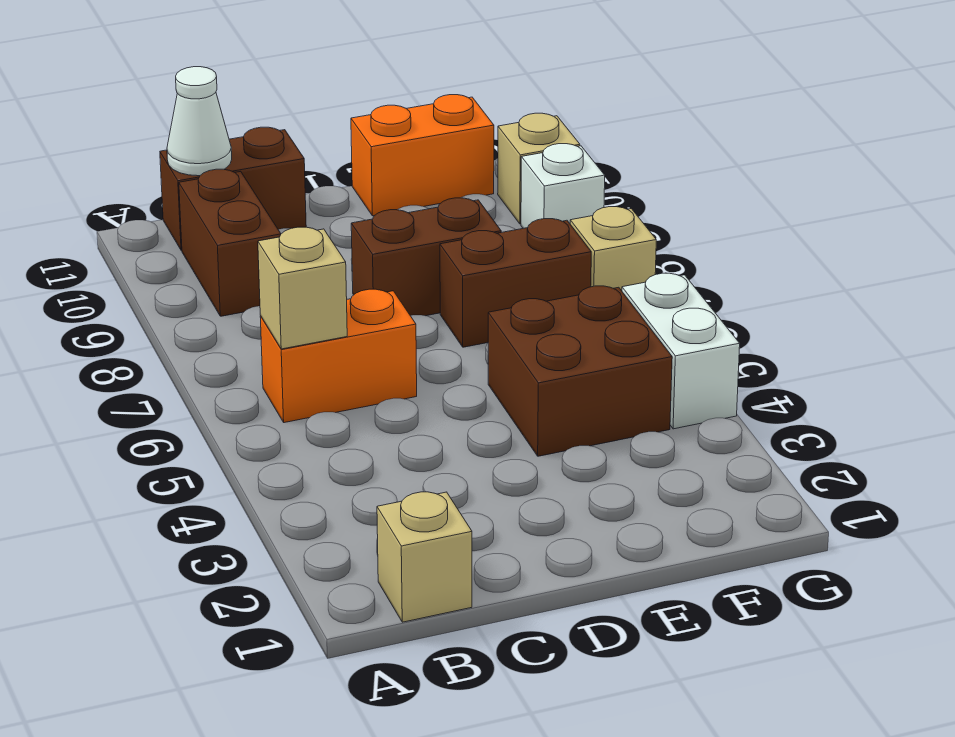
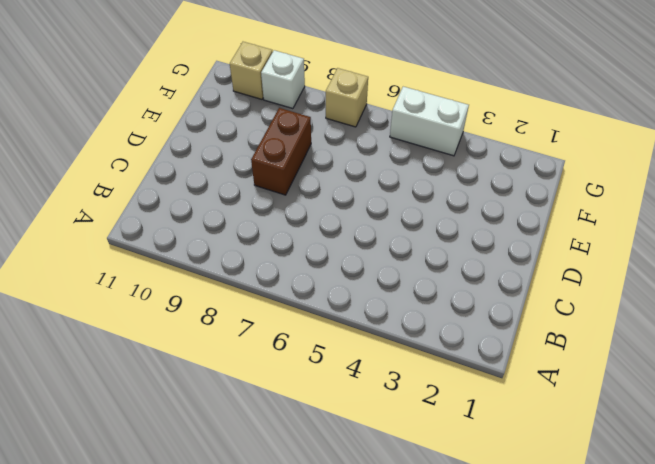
none -> tan 1x1 brick [377,492,472,622]
none -> orange 1x2 brick [260,289,417,423]
none -> brown 1x2 brick [179,169,281,316]

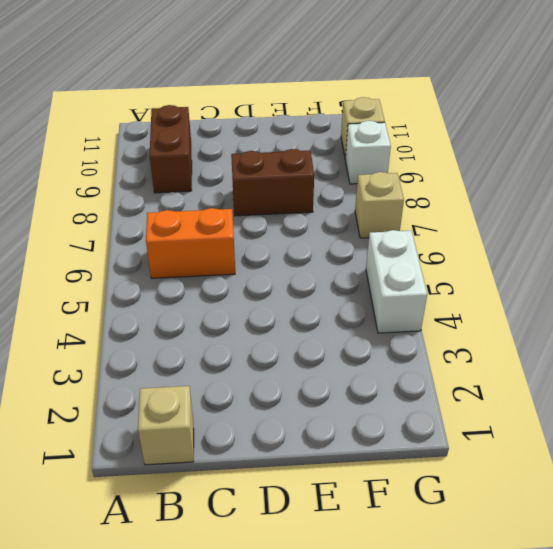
none -> brown 1x2 brick [160,127,306,251]
none -> brown 2x2 brick [488,286,672,456]
none -> brown 1x2 brick [440,219,591,347]

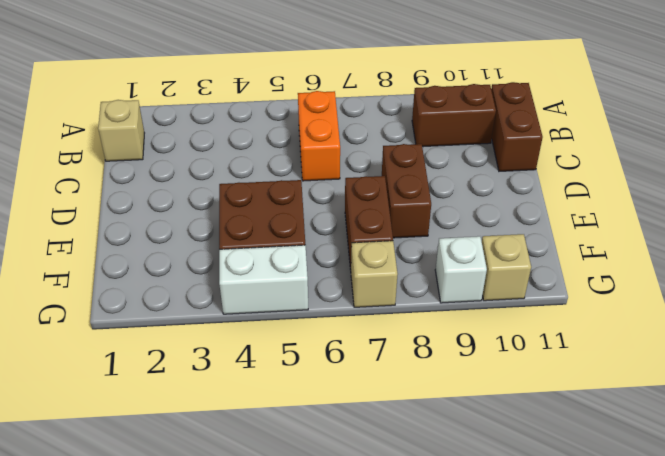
none -> orange 1x2 brick [351,95,494,216]
none -> tan 1x1 brick [258,227,347,349]
none -> white 1x1 cone [167,67,232,176]

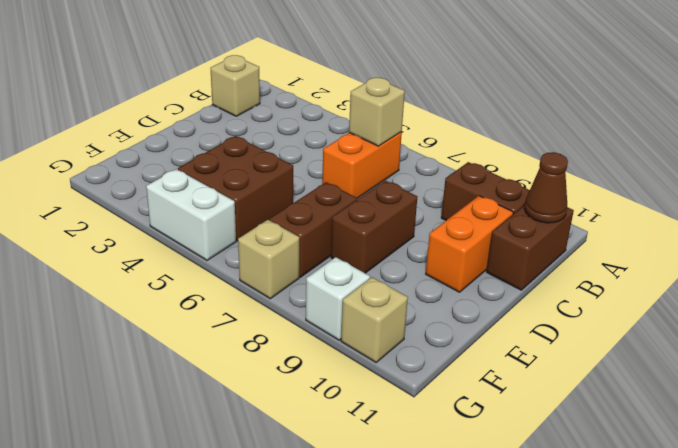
brown 1x1 cone [525,152,568,223] -> white 1x1 cone [167,67,232,176]
orange 1x2 brick [426,196,513,292] -> orange 1x2 brick moved to [351,95,494,216]

